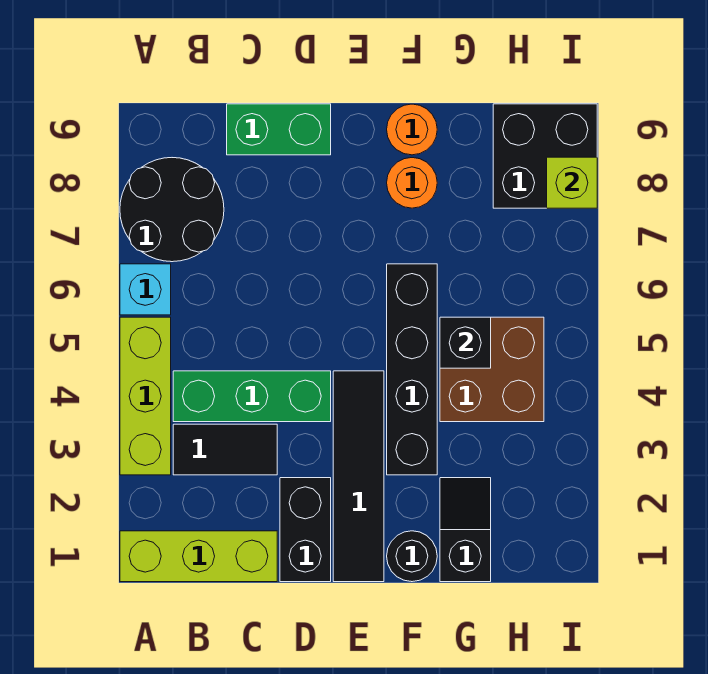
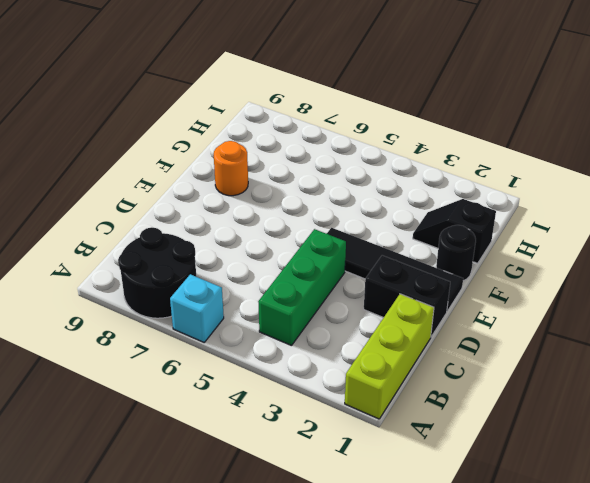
none -> lime 1x3 brick [120,317,171,475]
none -> black 1x2 tile [173,424,277,475]
none -> green 1x2 brick [227,104,331,155]

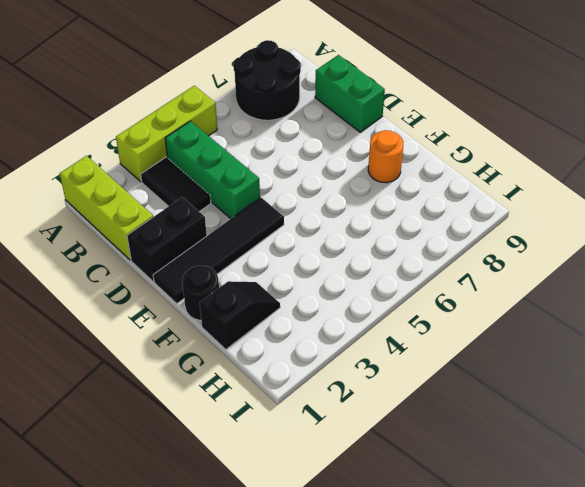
none -> cyan 1x1 brick [120,264,171,315]
none -> black 1x4 brick [387,264,437,475]
none -> orange 1x1 round brick [387,104,437,155]

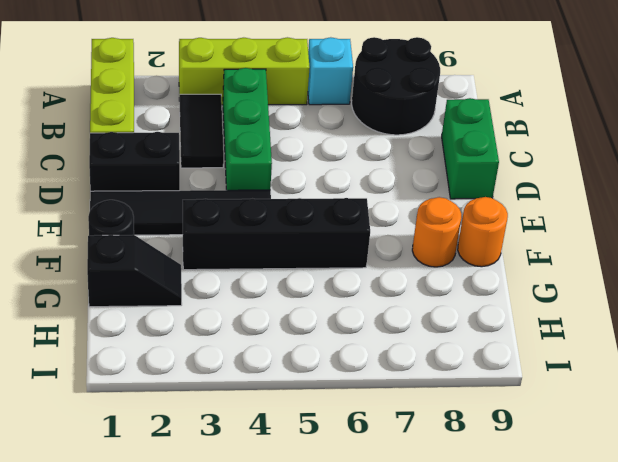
none -> brown 2x2 brick [440,317,544,422]
none -> black 2x2 brick [493,104,597,208]
none -> black 1x1 brick [440,317,491,368]

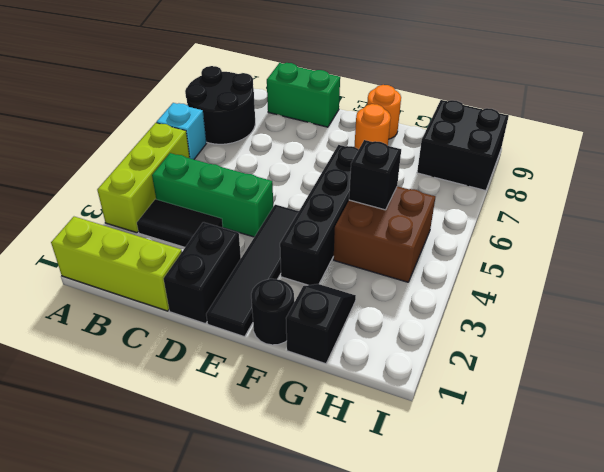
none -> lime 1x1 brick [547,157,597,208]

